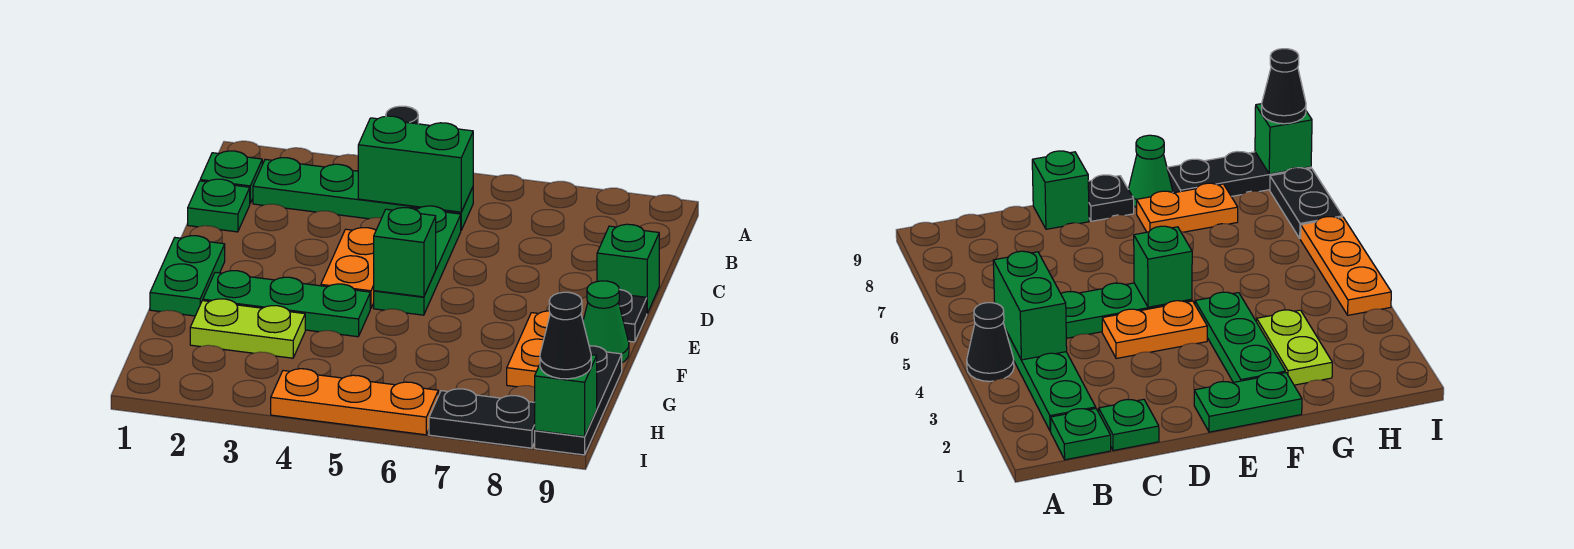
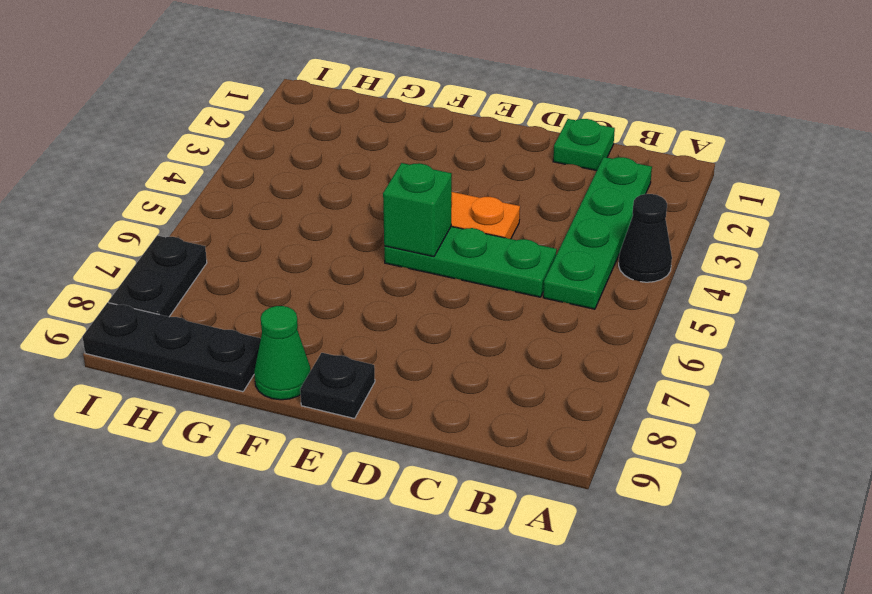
none -> green 1x1 plate [200,151,262,203]
none -> green 1x1 brick [597,224,659,313]
none -> green 1x2 plate [150,236,225,316]

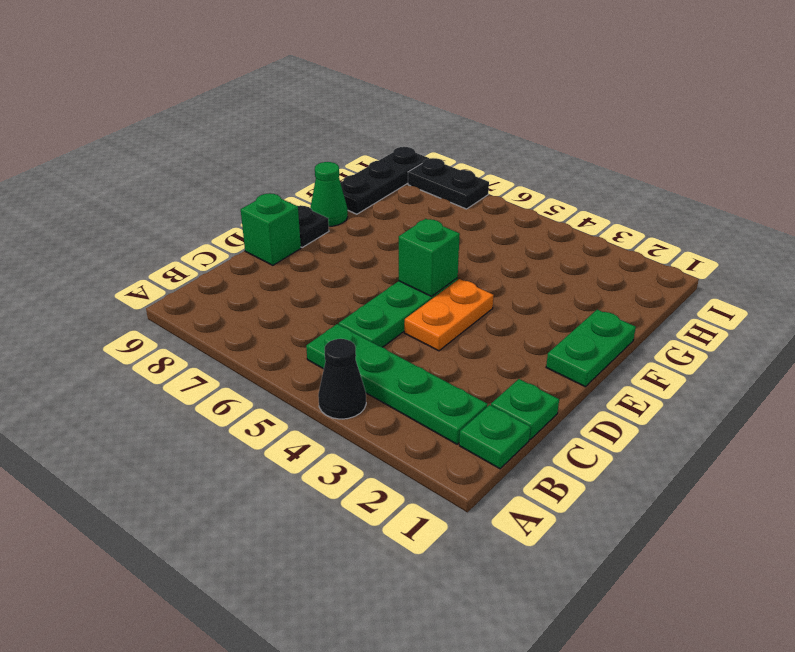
none -> green 1x3 plate [203,271,370,337]
none -> orange 1x2 plate [507,311,550,387]
none -> lime 1x2 plate [190,299,305,358]

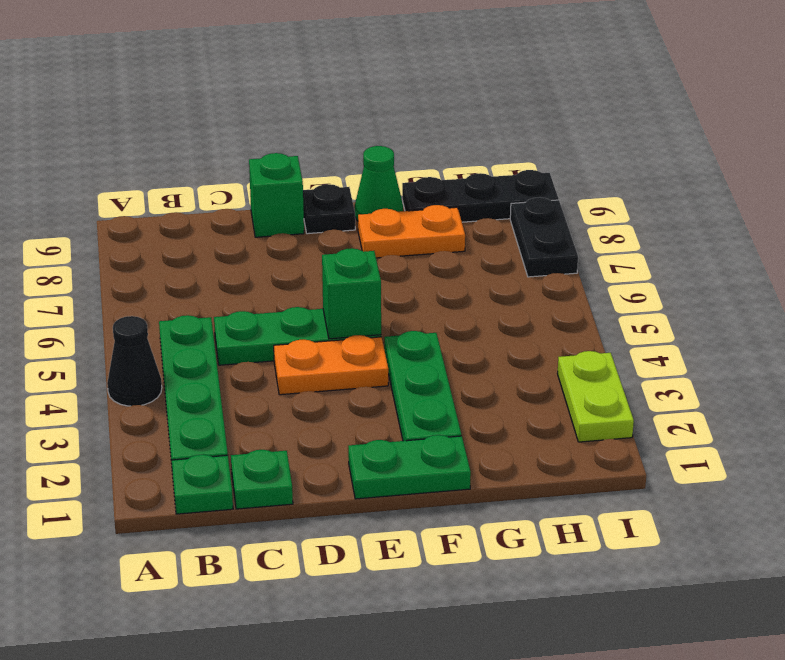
lime 1x2 plate [558,351,634,442] -> lime 1x2 plate moved to [190,299,305,358]
none -> orange 1x3 plate [271,369,438,435]
none -> green 1x2 brick [358,116,473,212]
none -> green 1x1 brick [535,355,597,437]

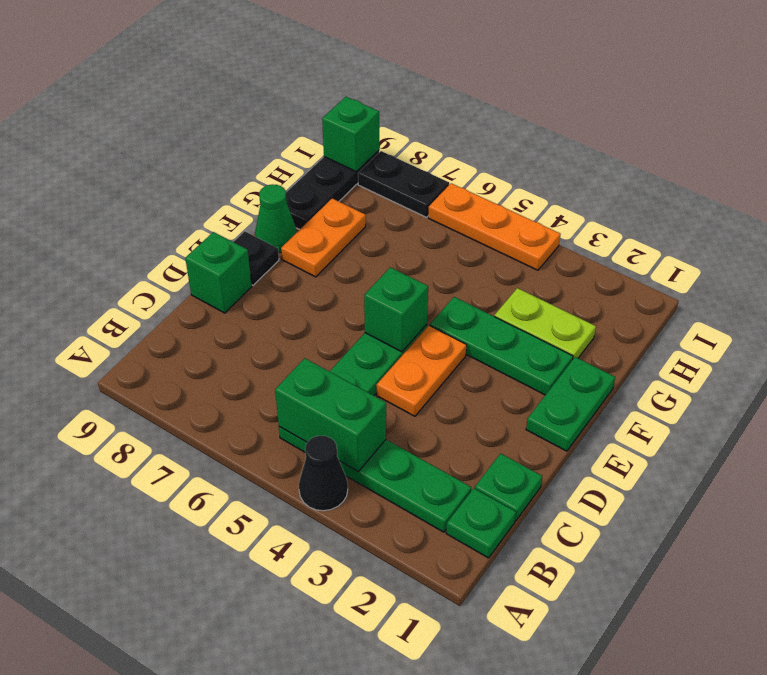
none -> black 1x1 cone [540,292,591,379]

